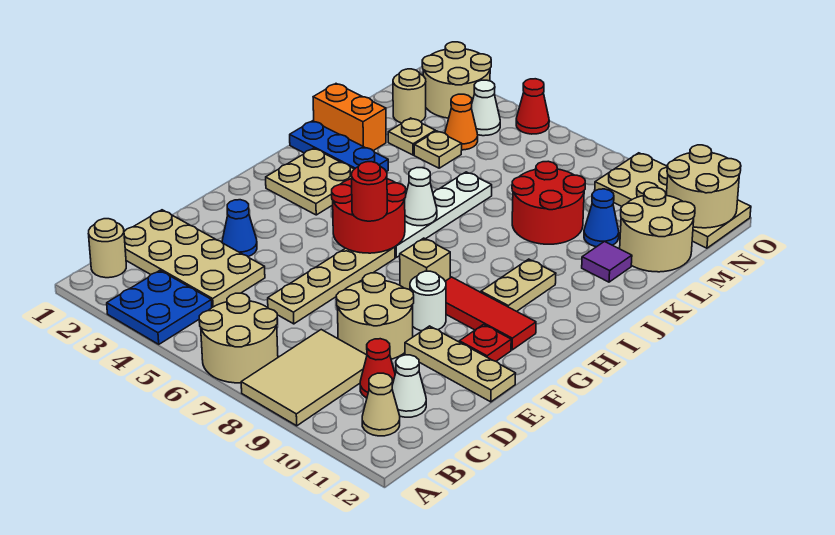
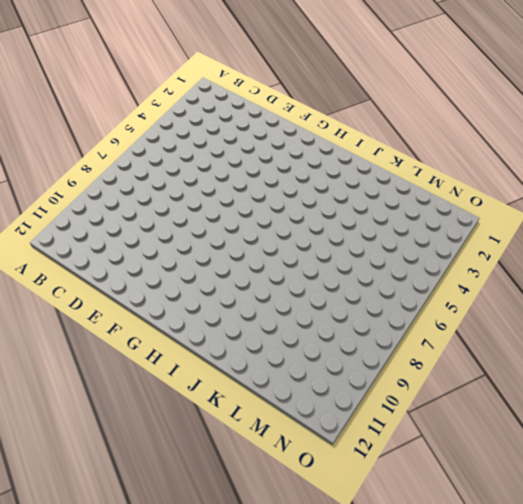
none -> blue 2x2 plate [107,270,212,344]
none -> tan 2x2 round brick [199,293,278,383]
none -> tan 2x3 tile [241,330,367,426]
none -> tan 1x1 round brick [88,219,126,278]

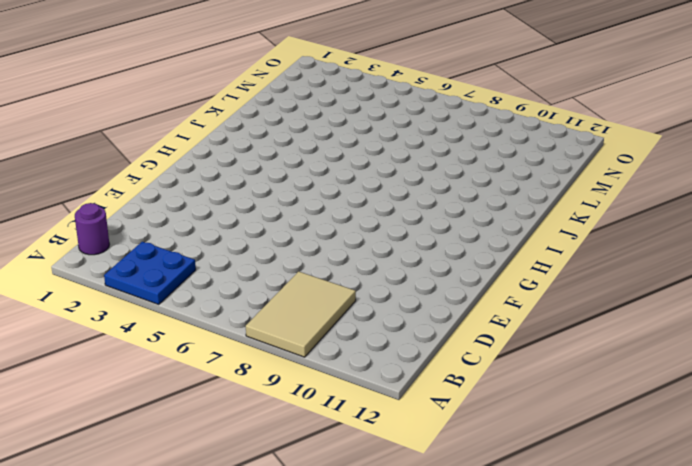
purple 1x1 round brick [75,203,109,255] -> tan 1x1 round brick [88,219,126,278]
none -> tan 2x2 round brick [199,293,278,383]
none -> tan 1x1 cone [362,373,400,436]
none -> tan 2x4 plate [124,210,265,307]
none -> red 1x1 cone [360,339,395,398]

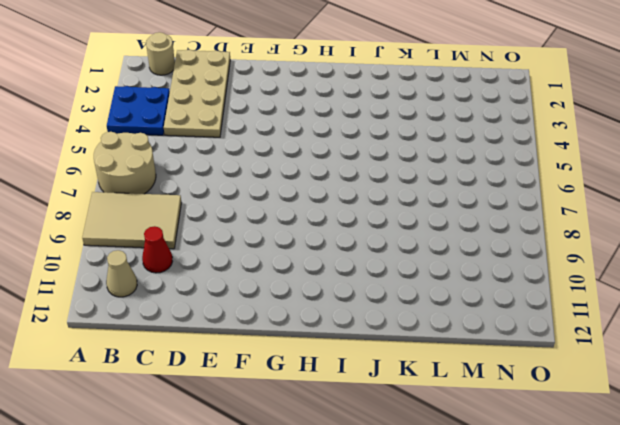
none -> white 1x1 cone [392,355,426,417]
none -> tan 1x4 plate [268,247,395,324]
none -> tan 2x2 round brick [336,273,414,359]
none -> blue 1x1 cone [222,200,257,257]

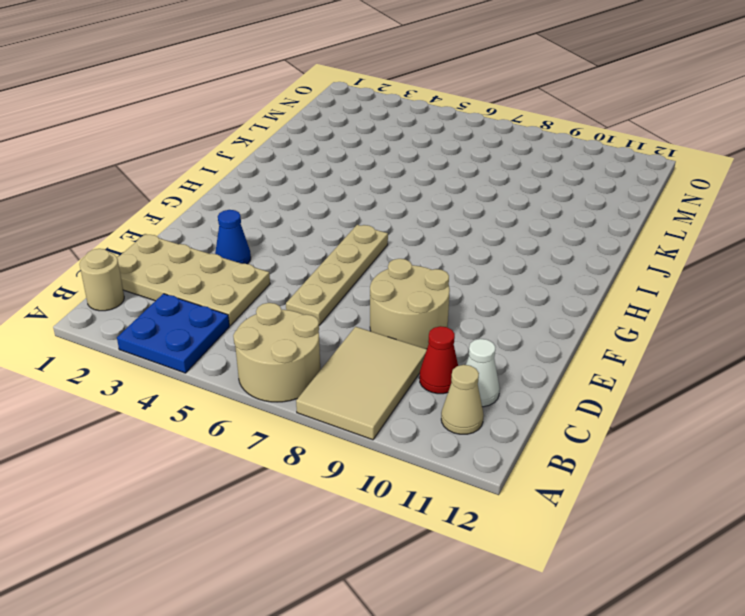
none -> tan 1x3 plate [405,326,516,402]
none -> white 1x1 round brick [410,271,446,331]
none -> red 1x1 plate [459,324,511,361]
none -> tan 1x1 brick [400,238,450,290]

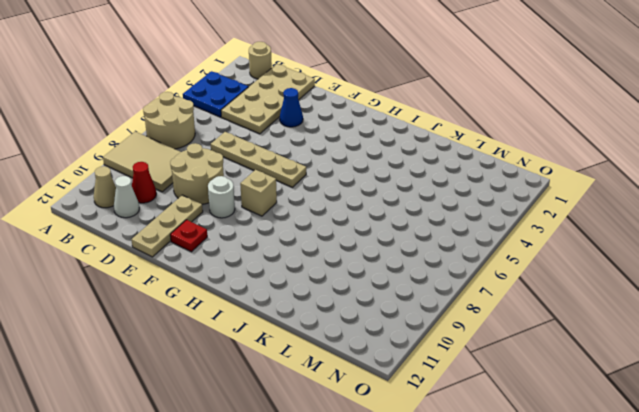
none -> red 1x3 tile [445,277,536,350]
none -> tan 2x2 plate [266,148,354,215]
none -> white 1x4 plate [395,172,492,257]
none -> tan 1x2 plate [481,259,556,311]

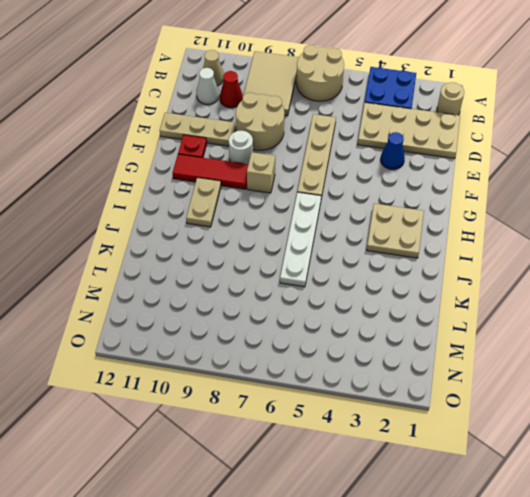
none -> blue 1x3 plate [290,121,388,172]
none -> orange 1x2 brick [313,84,386,151]
none -> red 2x2 round brick [512,161,585,244]
none -> purple 1x1 tile [582,241,632,282]

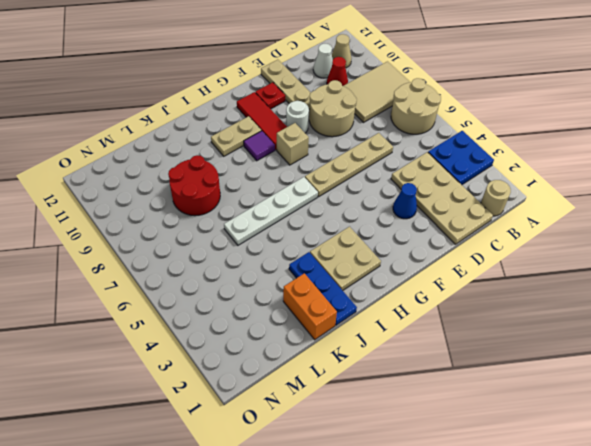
purple 1x1 tile [244,131,275,161] -> purple 1x1 tile moved to [582,241,632,282]
none -> tan 1x1 plate [388,118,435,155]
none -> tan 1x1 plate [414,131,462,168]
none -> blue 1x1 cone [584,189,619,247]
none -> tan 2x2 round brick [620,188,695,272]

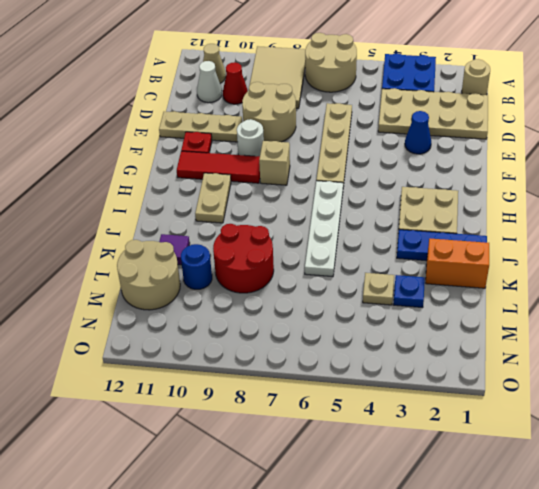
blue 1x1 plate [393,275,425,308] -> tan 1x1 plate [388,118,435,155]
blue 1x1 round brick [181,244,212,289] -> blue 1x1 cone [584,189,619,247]
none -> tan 1x1 round brick [393,69,426,123]
none -> orange 1x1 cone [445,94,478,150]
none -> tan 2x2 round brick [422,42,491,118]
none -> white 1x1 cone [472,80,500,136]

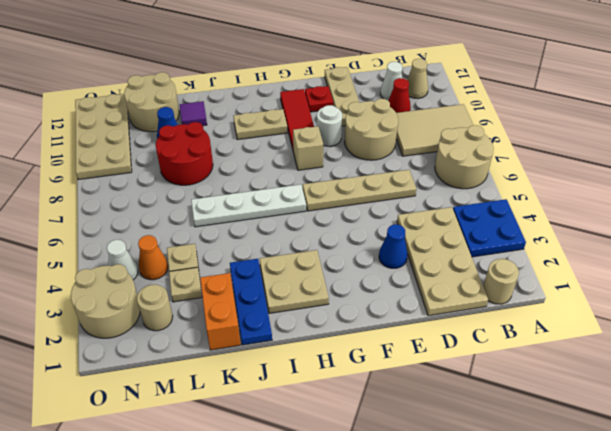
none -> red 1x1 cone [516,79,549,134]
none -> red 2x2 round brick [332,179,406,253]
none -> white 1x1 cone [405,168,437,226]
none -> tan 2x2 round brick [666,145,741,228]

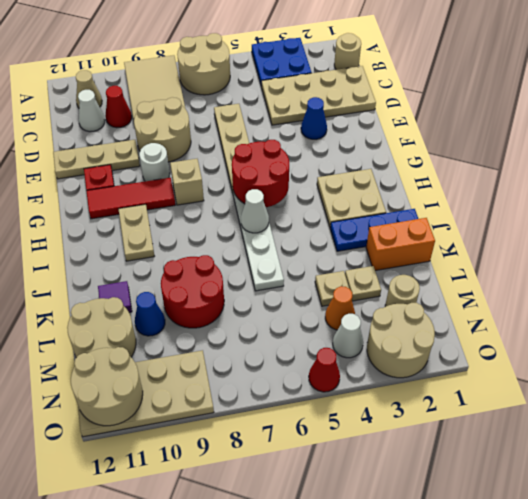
none -> red 1x1 round brick [352,162,387,221]

